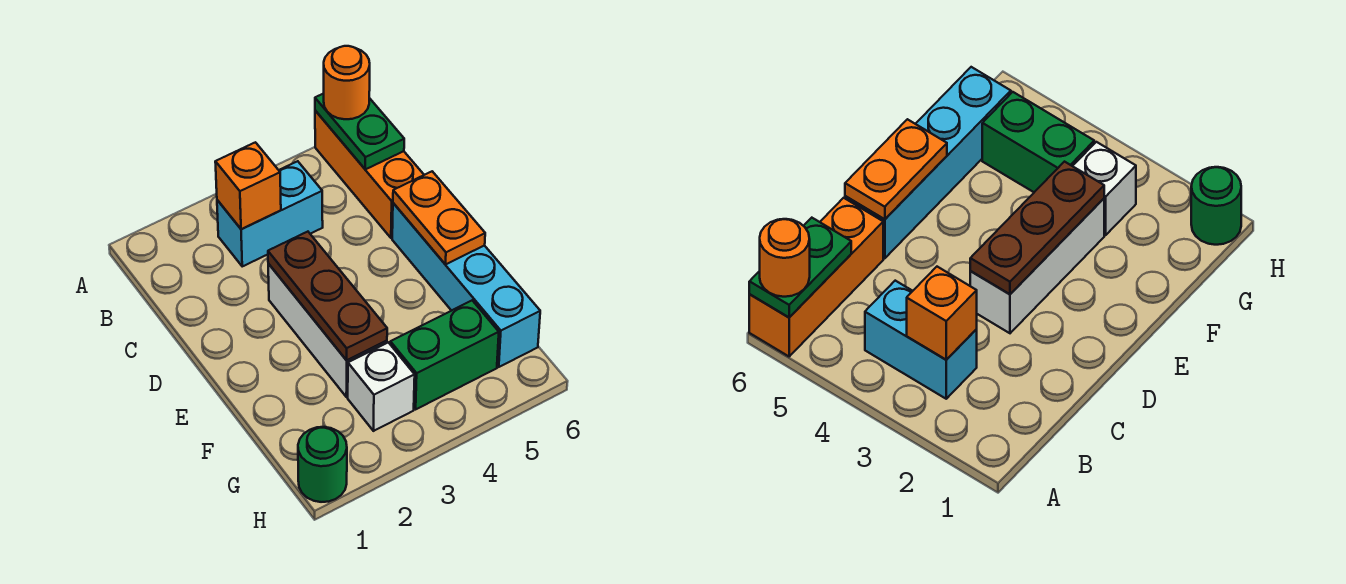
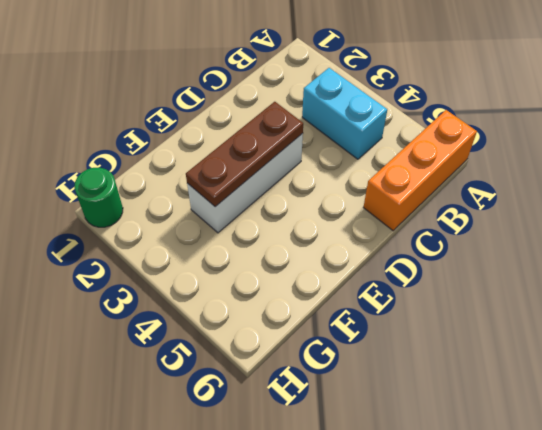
none -> cyan 1x4 brick [392,203,540,367]
none -> white 1x1 brick [348,342,415,431]
none -> green 1x2 brick [390,301,499,409]

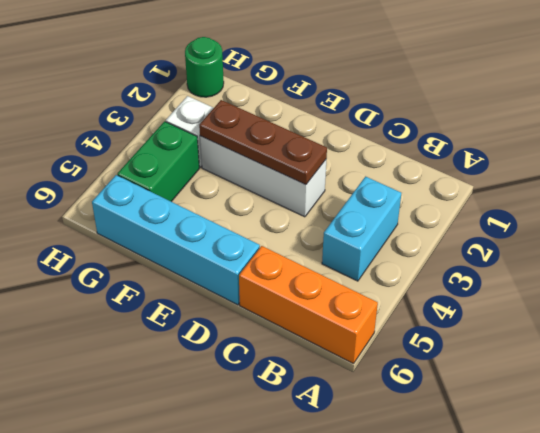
none -> green 1x2 plate [315,93,404,169]
none -> orange 1x1 brick [215,142,281,229]
none -> orange 1x2 plate [393,171,485,265]

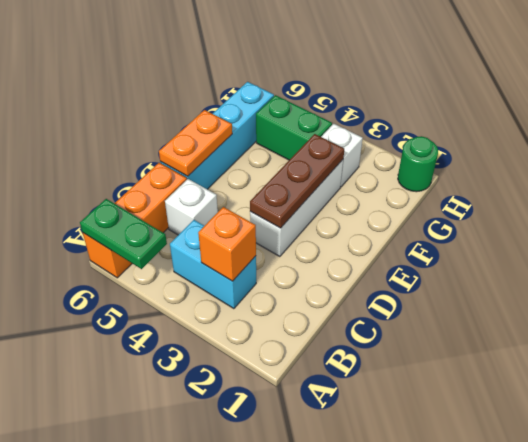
green 1x2 plate [80,199,167,269] -> green 1x2 plate turned to [315,93,404,169]
white 1x1 brick [165,179,218,235] -> none
none -> orange 1x1 round brick [324,46,370,119]

